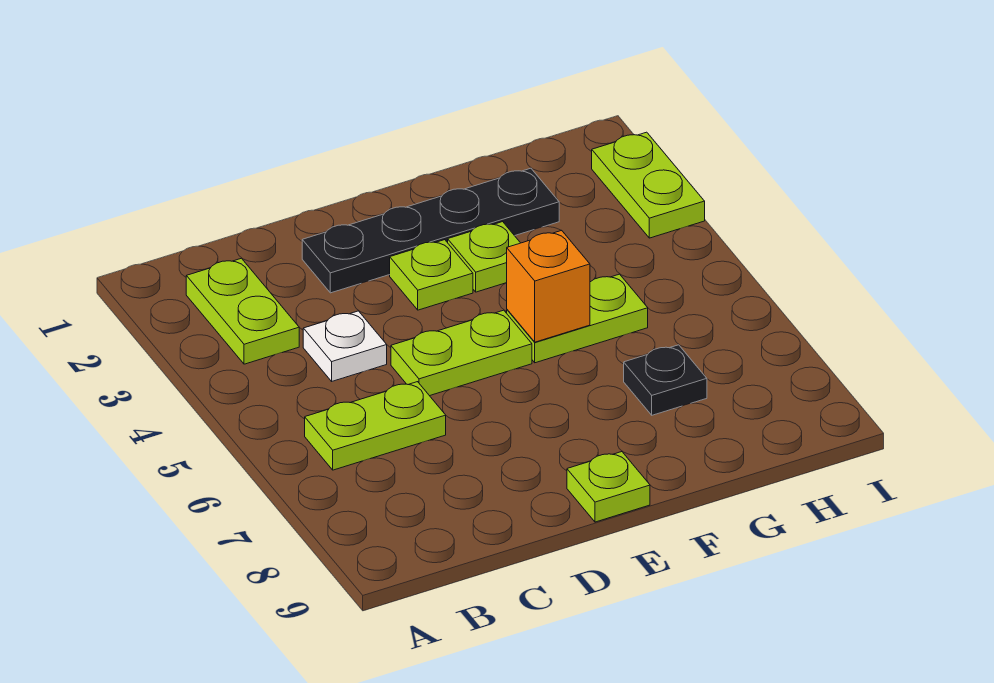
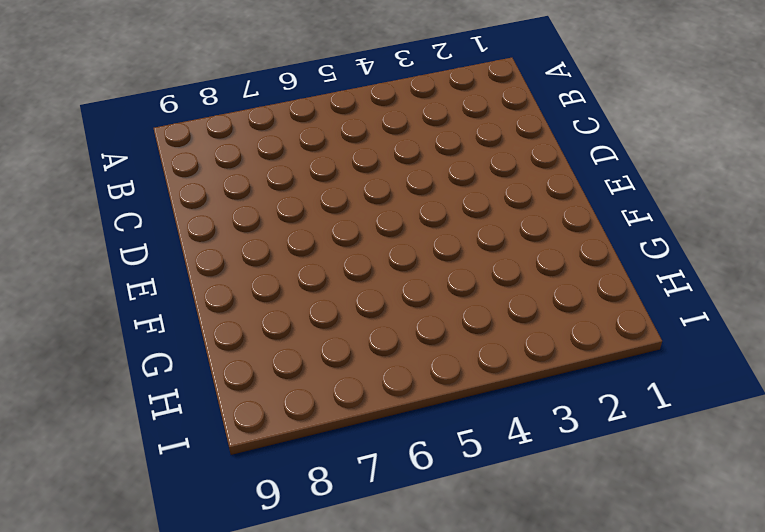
none -> lime 1x2 plate [186,258,299,364]
none -> lime 1x2 plate [305,382,446,470]
none -> white 1x1 plate [303,311,387,381]

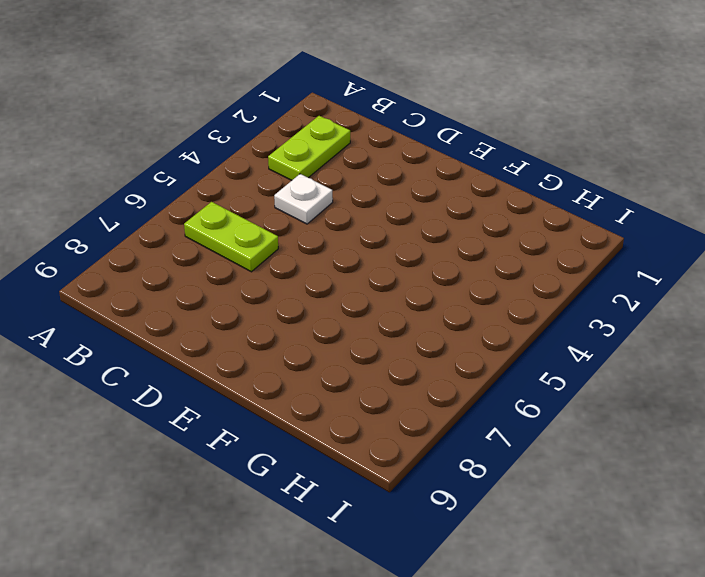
none -> black 1x4 plate [302,168,559,293]
none -> lime 1x2 plate [391,310,532,396]
none -> lime 1x1 plate [390,240,473,310]

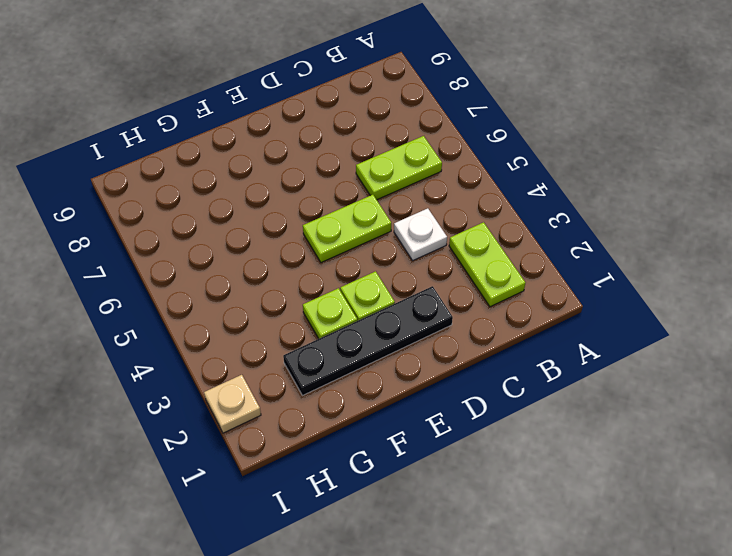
tan 1x1 plate [204,375,261,433] -> lime 1x2 plate [592,132,705,238]
none -> lime 1x1 plate [567,452,650,522]
none -> lime 1x2 plate [507,274,648,363]
none -> black 1x1 plate [624,345,707,415]

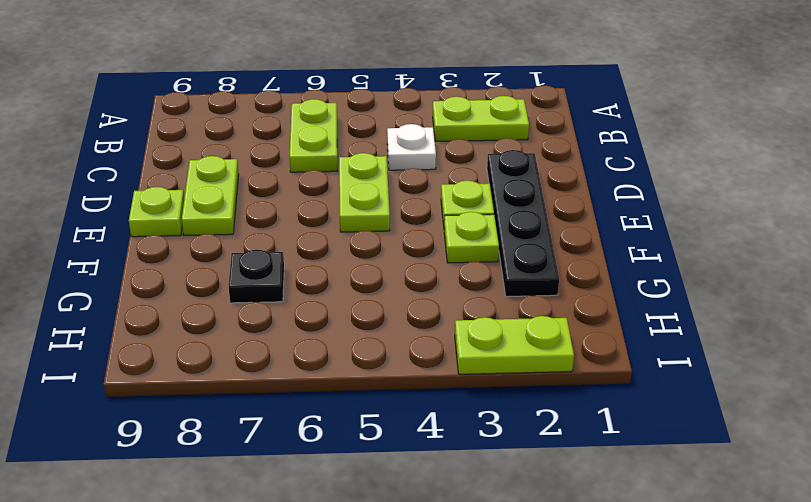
lime 1x2 plate [182,156,239,235] -> lime 1x2 plate moved to [507,274,648,363]
none -> orange 1x1 brick [507,230,590,342]

